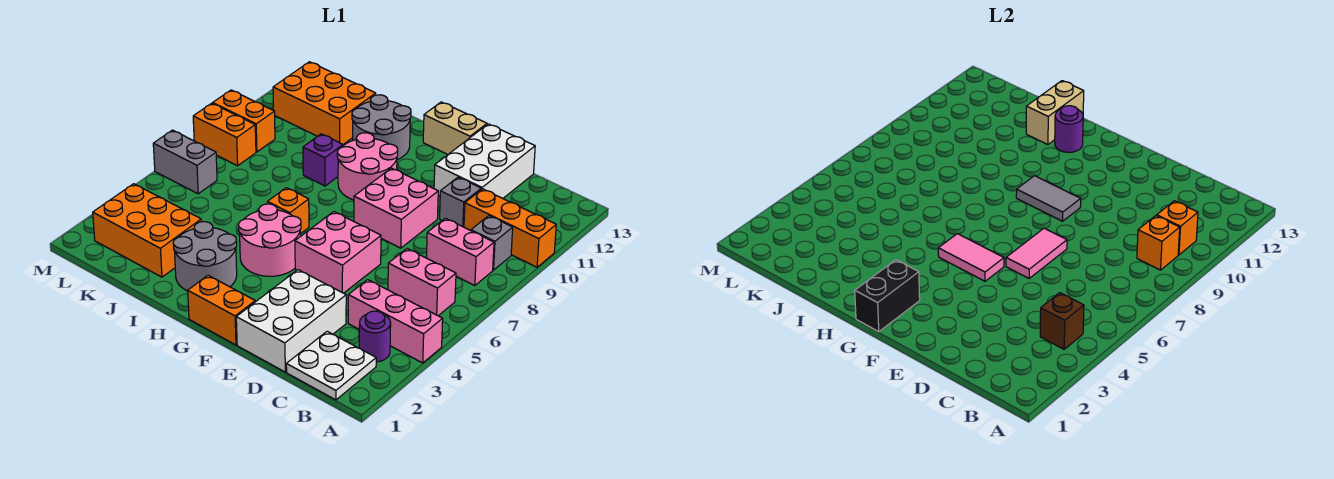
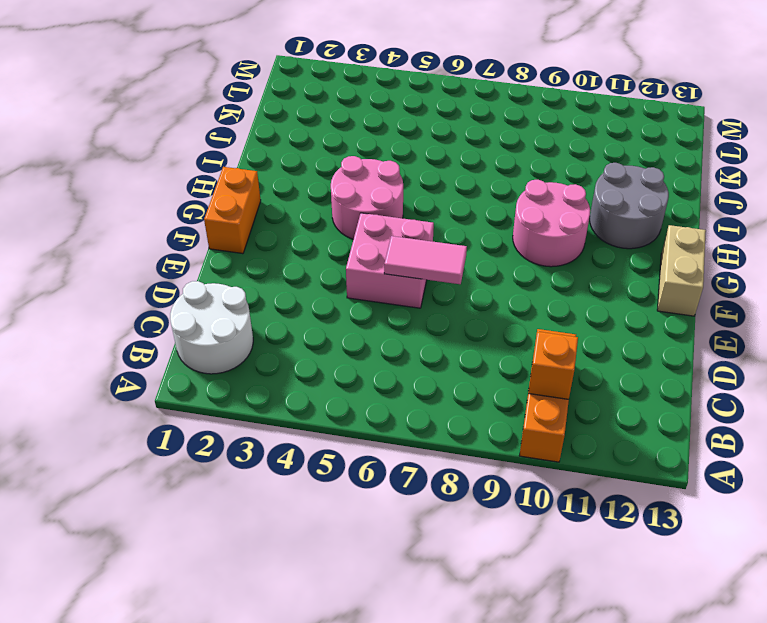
white 2x2 round brick [170,281,253,374] -> white 2x2 plate [286,331,376,400]
none -> pink 1x3 brick [348,280,443,363]
none -> purple 1x1 round brick [359,311,391,362]
none -> pink 1x2 brick [388,249,456,316]
none -> pink 1x2 brick [426,218,494,286]

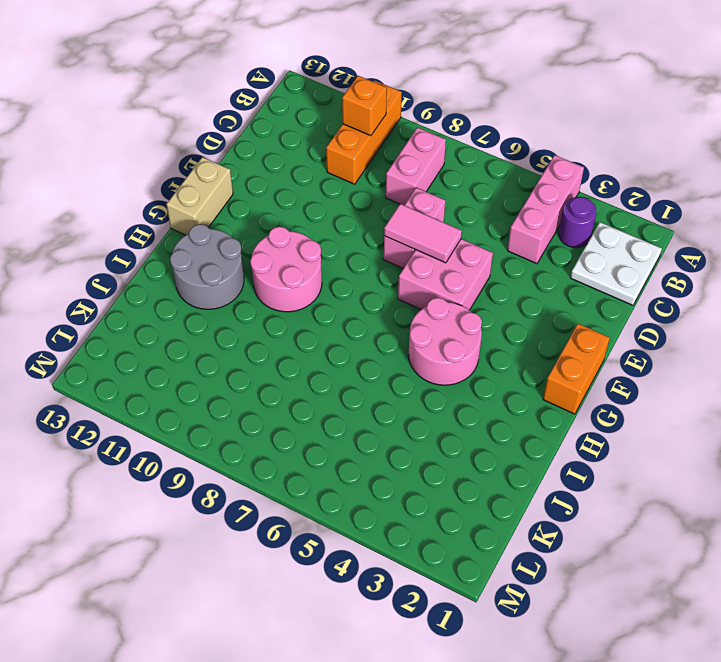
pink 1x2 brick [384,188,445,269] -> pink 1x2 brick moved to [388,249,456,316]
none -> grey 1x1 brick [471,216,513,270]
none -> white 2x3 brick [236,270,346,372]
none -> grey 1x1 brick [440,177,481,227]
none -> white 2x3 brick [434,124,535,198]

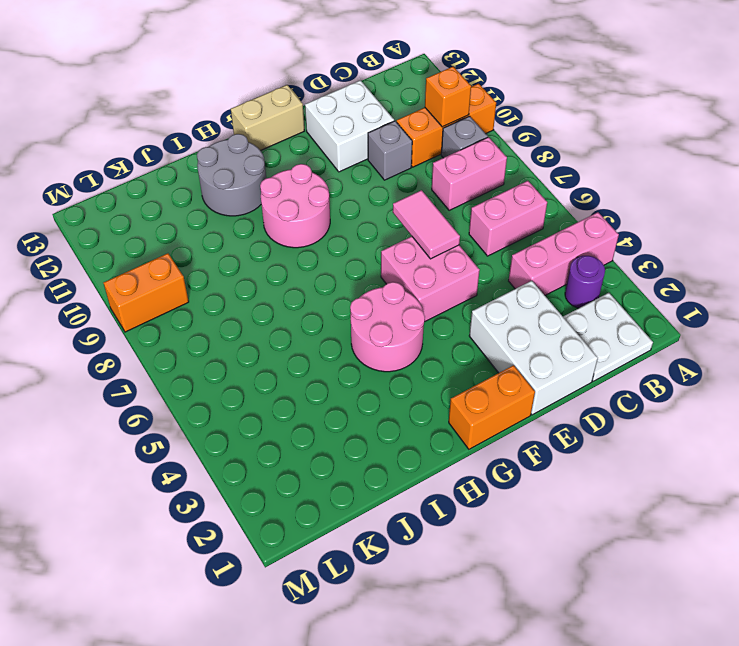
white 2x2 brick [305,80,394,172] -> white 2x3 brick [434,124,535,198]
none -> pink 2x2 brick [354,168,438,248]
none -> grey 2x2 round brick [173,222,237,291]
none -> orange 1x1 brick [267,188,309,234]
none -> purple 1x1 brick [303,134,343,186]

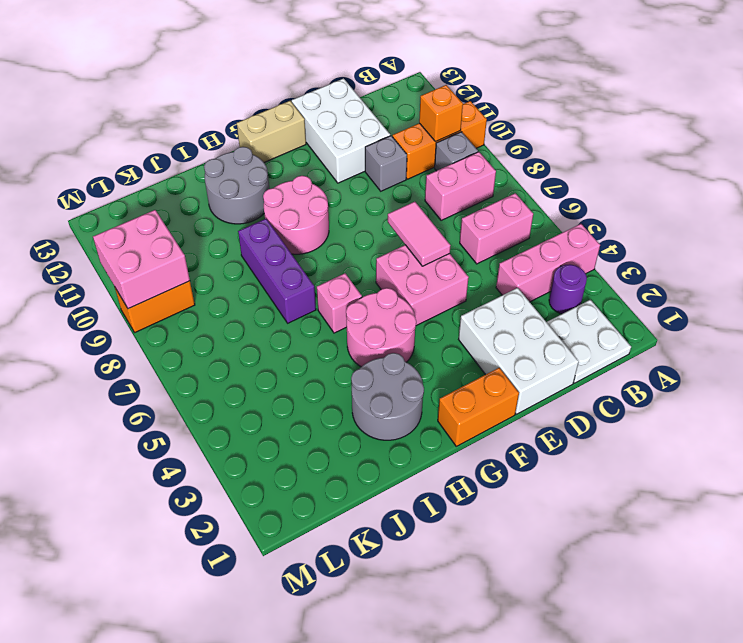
pink 1x1 brick [317,273,362,333] -> orange 1x1 brick [267,188,309,234]
purple 1x3 brick [238,219,316,323] -> purple 1x1 brick [303,134,343,186]
pink 2x2 brick [93,210,190,309] -> pink 2x2 brick moved to [354,168,438,248]
none -> orange 2x3 brick [93,184,201,277]
none -> orange 2x3 brick [273,62,376,144]
none -> grey 1x2 brick [153,130,217,194]
none -> orange 1x2 brick [193,103,256,166]

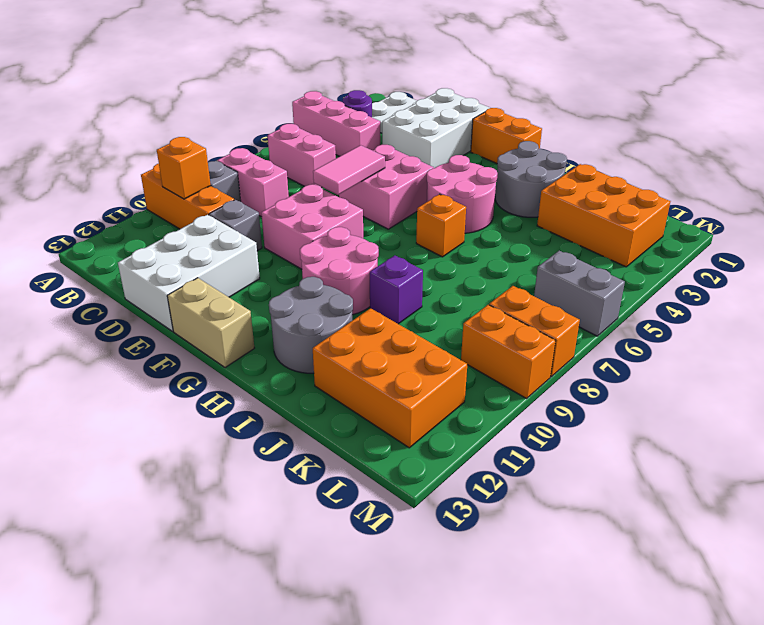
none -> brown 1x1 brick [1040,293,1084,349]
none -> orange 1x1 brick [1137,216,1180,270]
none -> pink 1x2 tile [938,234,1004,281]
none -> grey 1x2 tile [1016,176,1081,221]

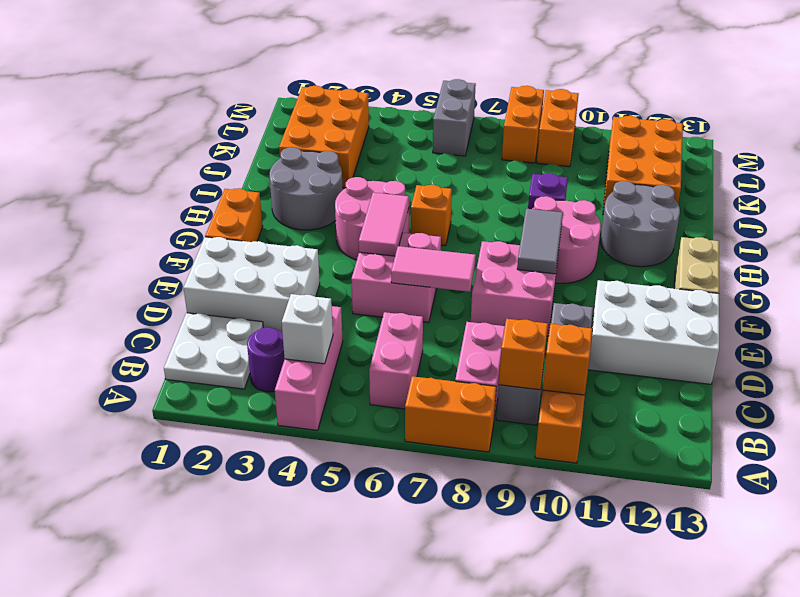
orange 1x2 brick [405,376,496,452] -> none
white 1x1 brick [282,294,333,364] -> brown 1x1 brick [1040,293,1084,349]
none -> black 1x2 brick [855,260,920,332]
none -> purple 1x1 round brick [1055,106,1083,152]
none -> tan 1x2 brick [1026,81,1084,145]

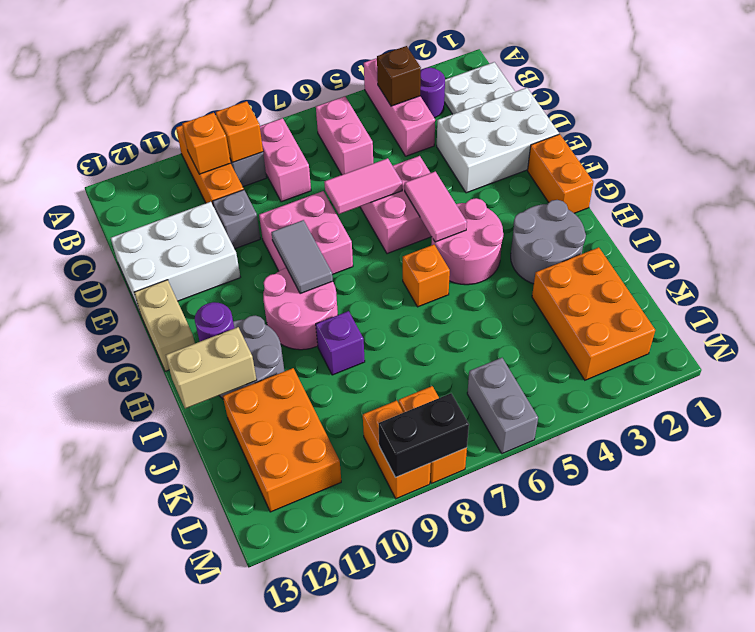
black 1x2 brick [379,393,469,478] -> black 1x2 brick moved to [855,260,920,332]

